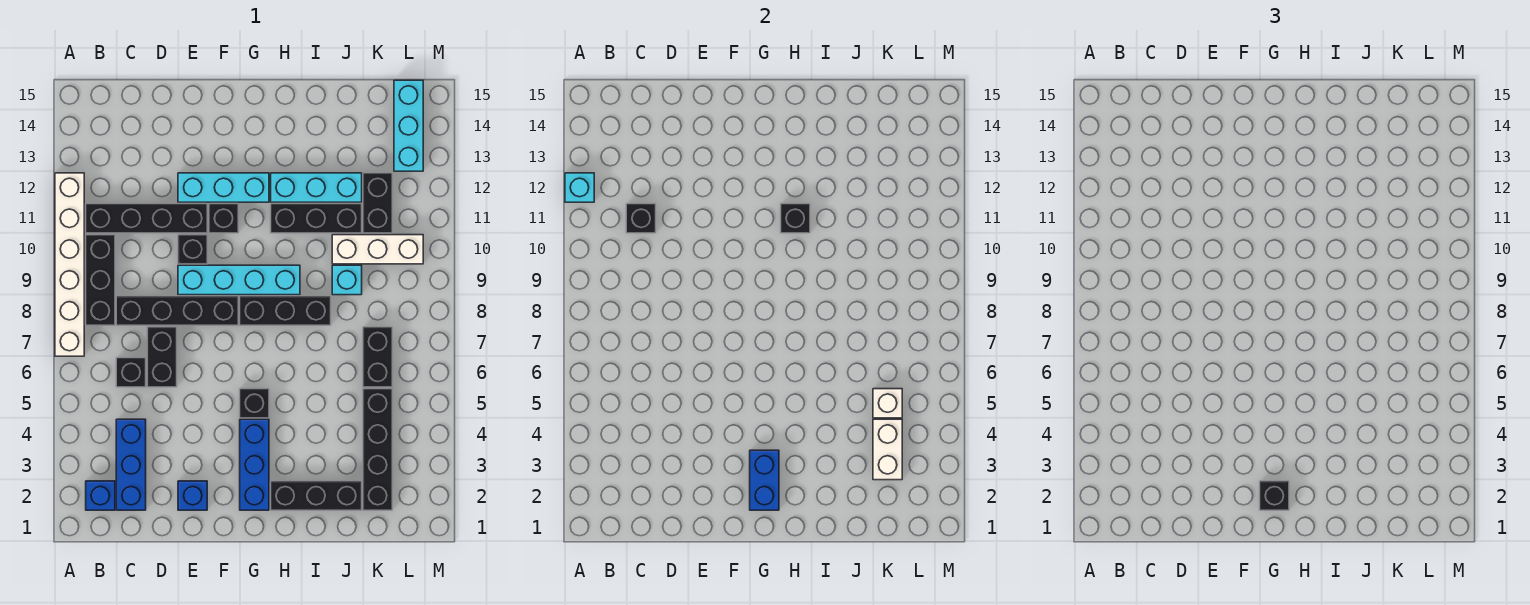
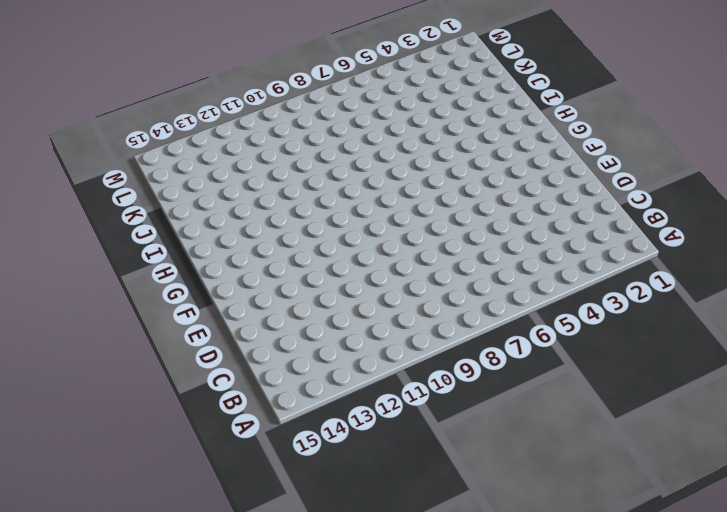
none -> white 1x6 brick [55,173,84,356]
none -> blue 1x1 brick [86,481,115,510]
none -> black 1x3 brick [86,235,115,325]
none -> black 1x4 brick [86,204,207,233]

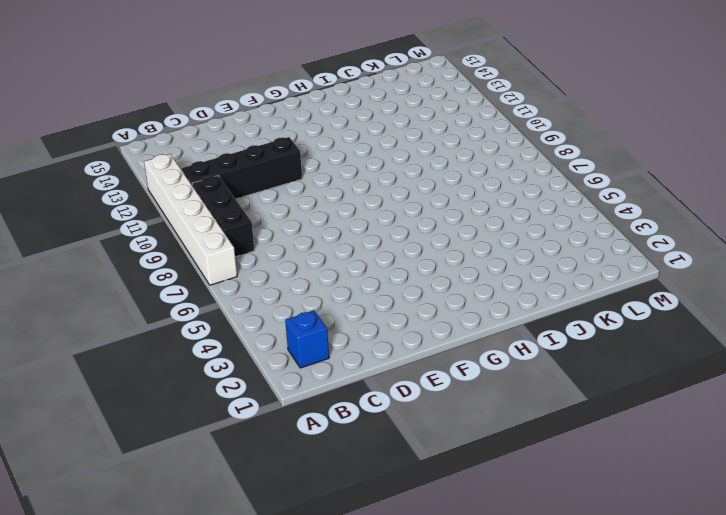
none -> blue 1x3 brick [116,419,146,510]
none -> black 1x1 brick [116,358,146,387]
none -> black 1x4 brick [116,296,238,325]
none -> black 1x2 brick [147,327,177,387]

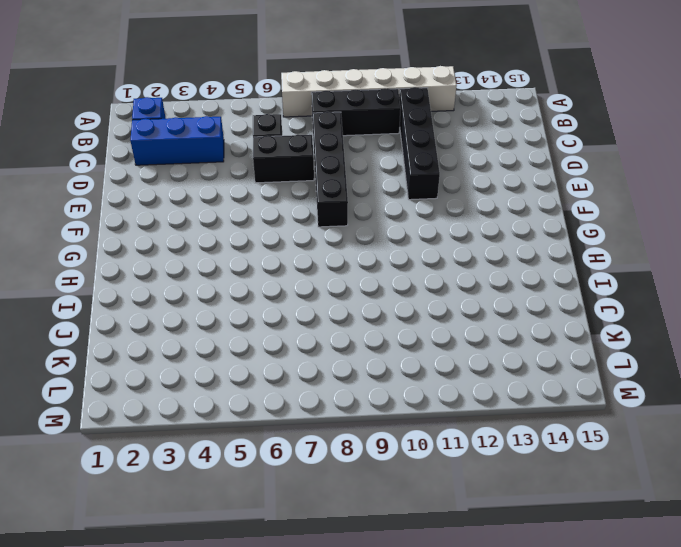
none -> blue 1x1 brick [178,481,207,510]
none -> cyan 1x4 brick [178,265,300,295]
none -> black 1x1 brick [178,235,207,264]
none -> cyan 1x3 brick [178,173,269,202]

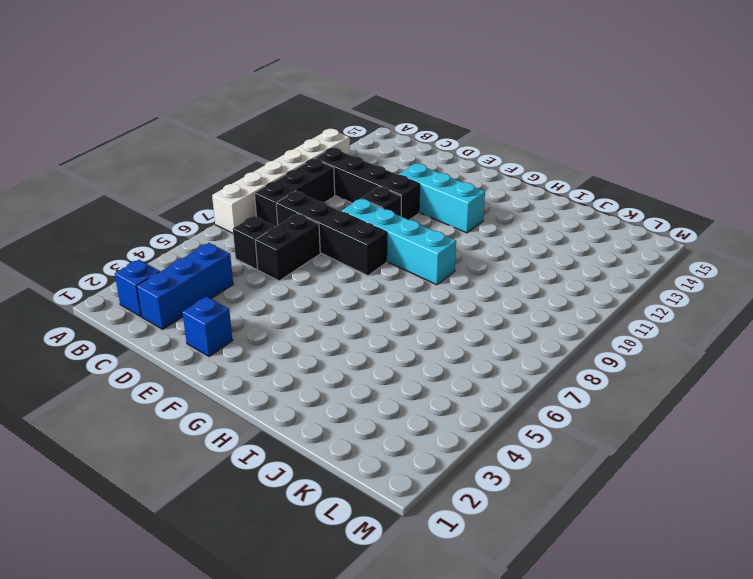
none -> black 1x1 brick [209,204,238,233]
none -> blue 1x3 brick [240,419,269,510]
none -> black 1x1 brick [240,389,269,418]
none -> black 1x3 brick [240,296,331,325]

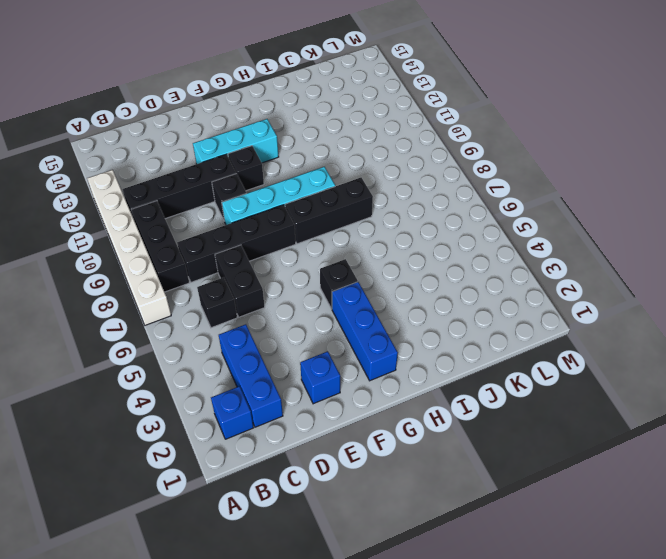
none -> black 1x3 brick [271,481,362,510]
none -> black 1x3 brick [271,204,362,233]
none -> cyan 1x3 brick [271,173,362,202]
none -> cyan 1x1 brick [332,265,362,295]

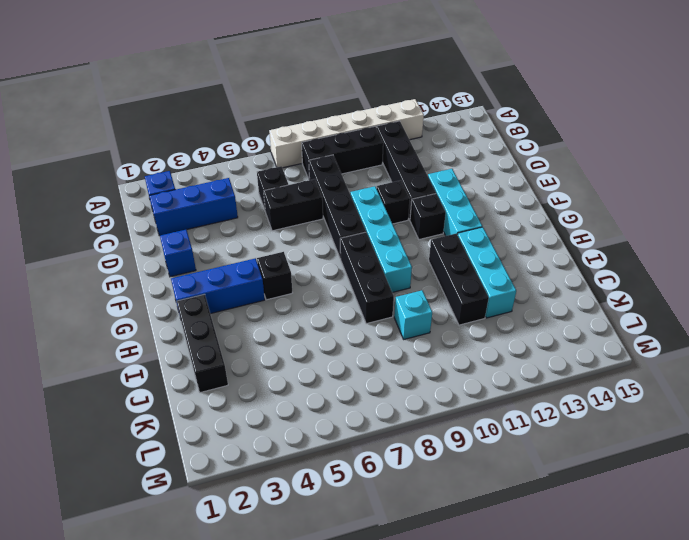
none -> white 1x3 brick [332,235,423,264]
none -> black 1x4 brick [363,389,392,510]
none -> black 1x2 brick [363,327,392,387]
none -> black 1x2 brick [363,173,392,233]

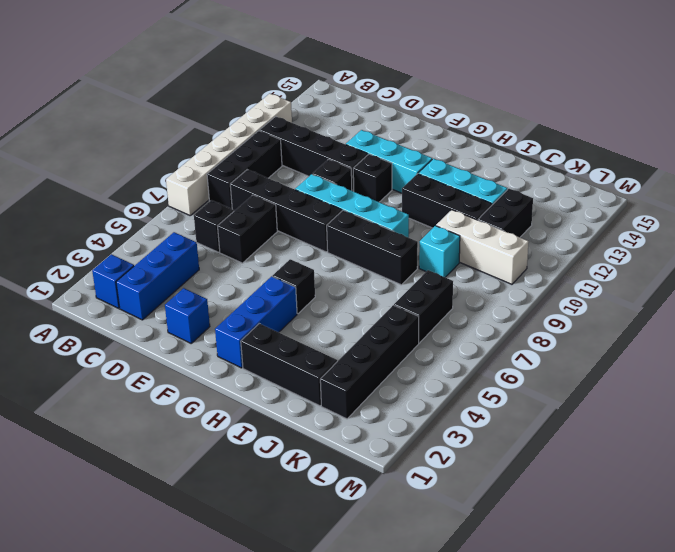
none -> cyan 1x3 brick [394,80,423,171]
none -> cyan 1x1 brick [565,173,594,202]
none -> black 1x1 brick [626,204,656,233]
none -> blue 1x2 brick [750,450,779,510]

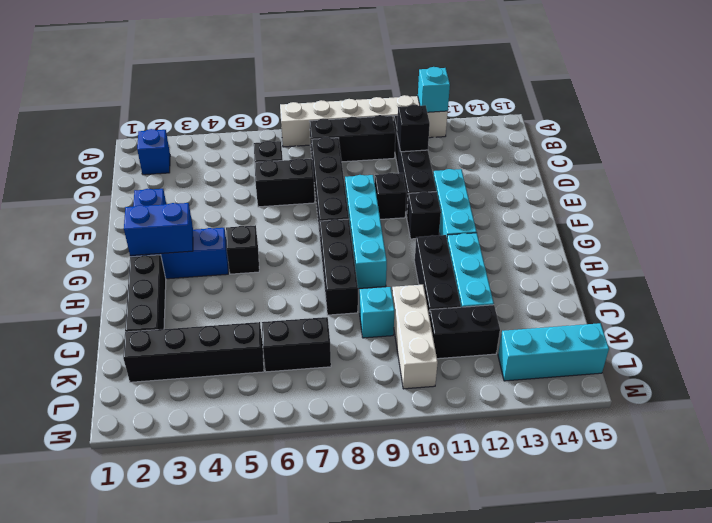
none -> blue 1x3 brick [116,419,146,510]
none -> black 1x1 brick [781,204,810,233]
none -> white 1x2 brick [873,419,902,480]
none -> white 1x1 brick [873,389,902,418]

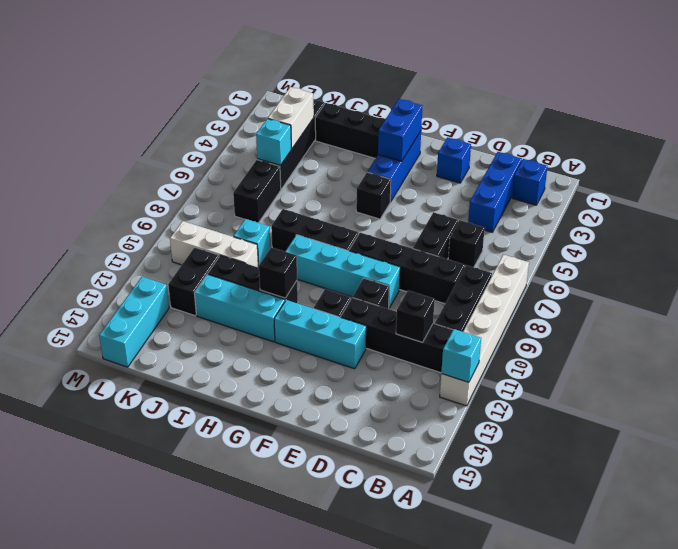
cyan 1x1 brick [256,119,291,165] -> white 1x1 brick [873,389,902,418]
none -> black 1x1 brick [1260,481,1289,510]

